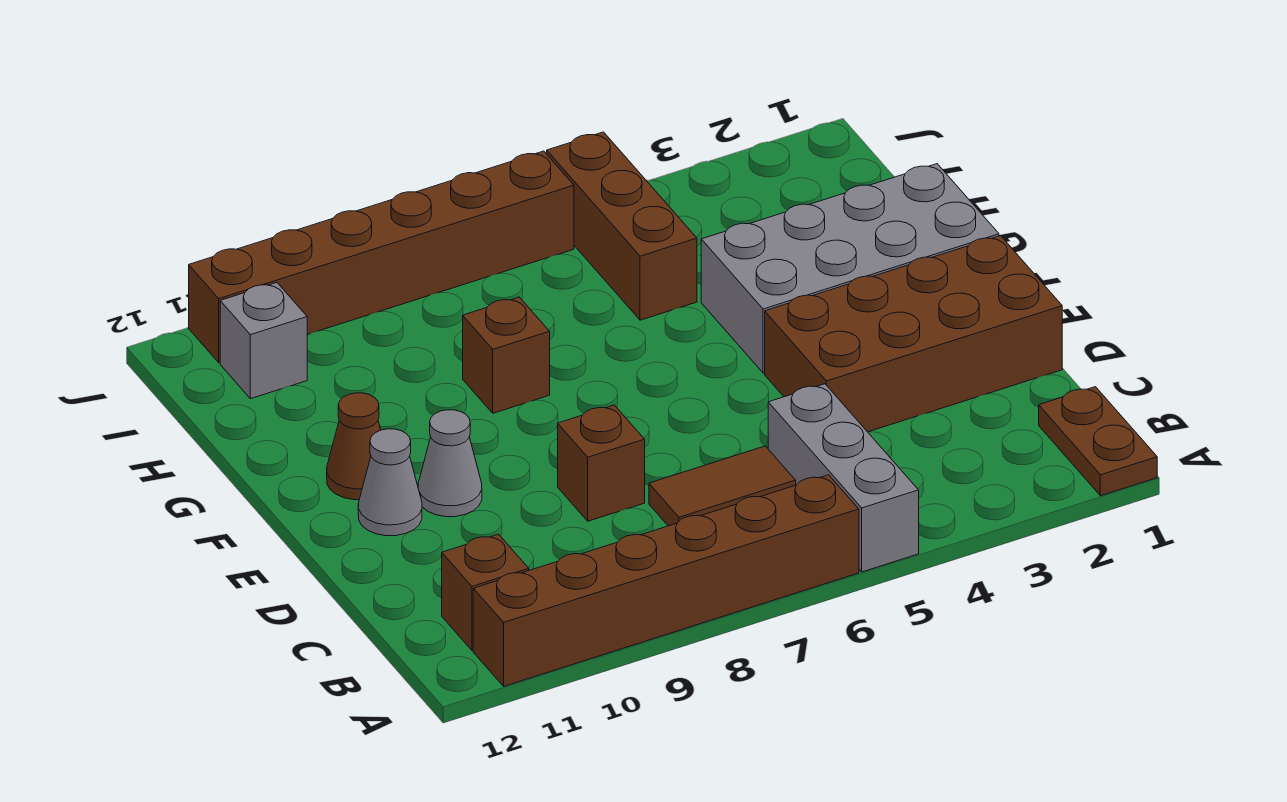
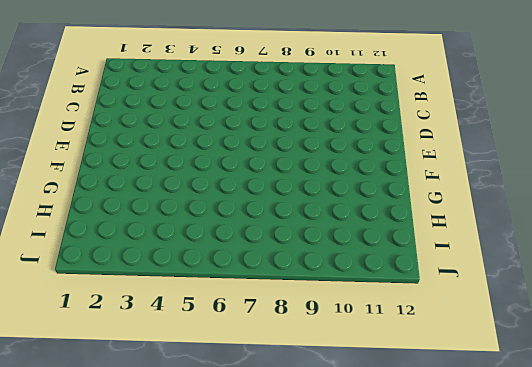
none -> brown 1x2 plate [1039,387,1157,496]
none -> grey 1x3 brick [768,384,919,572]
none -> brown 1x6 brick [473,475,859,686]

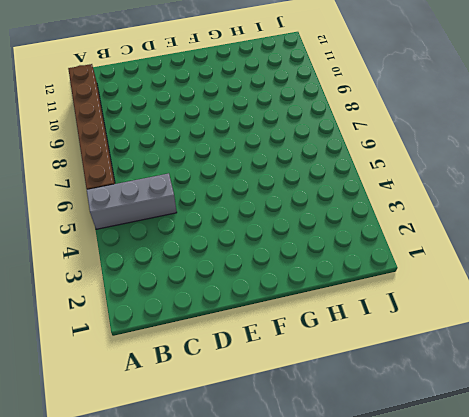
none -> brown 1x2 plate [1039,387,1157,496]
none -> brown 1x1 brick [442,534,529,650]
none -> brown 1x2 tile [649,446,796,526]

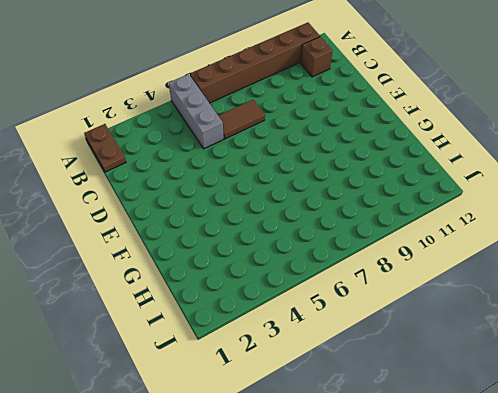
none -> brown 2x4 brick [765,236,1062,432]
none -> brown 1x1 brick [558,405,645,521]
none -> grey 1x1 cone [418,410,482,517]

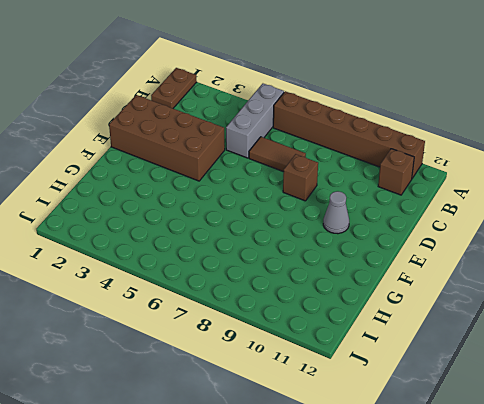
none -> grey 1x1 cone [358,429,422,536]
none -> grey 2x4 brick [701,164,999,373]
none -> brown 1x1 cone [327,393,381,500]

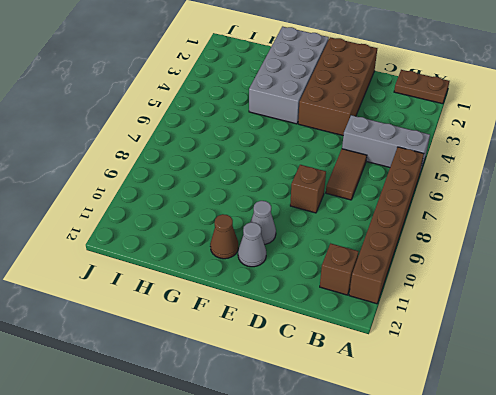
none -> brown 1x1 brick [463,297,550,413]
none -> brown 1x3 brick [547,132,697,320]
none -> grey 1x1 brick [220,283,307,399]

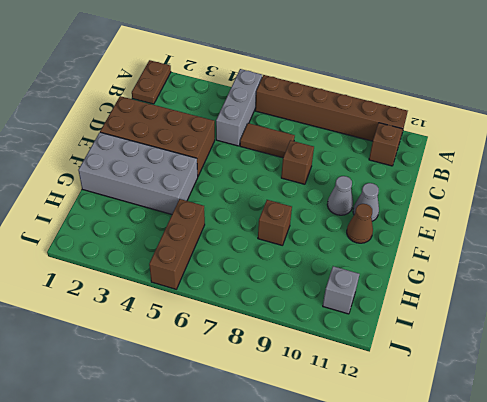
none -> brown 1x6 brick [189,151,574,363]

